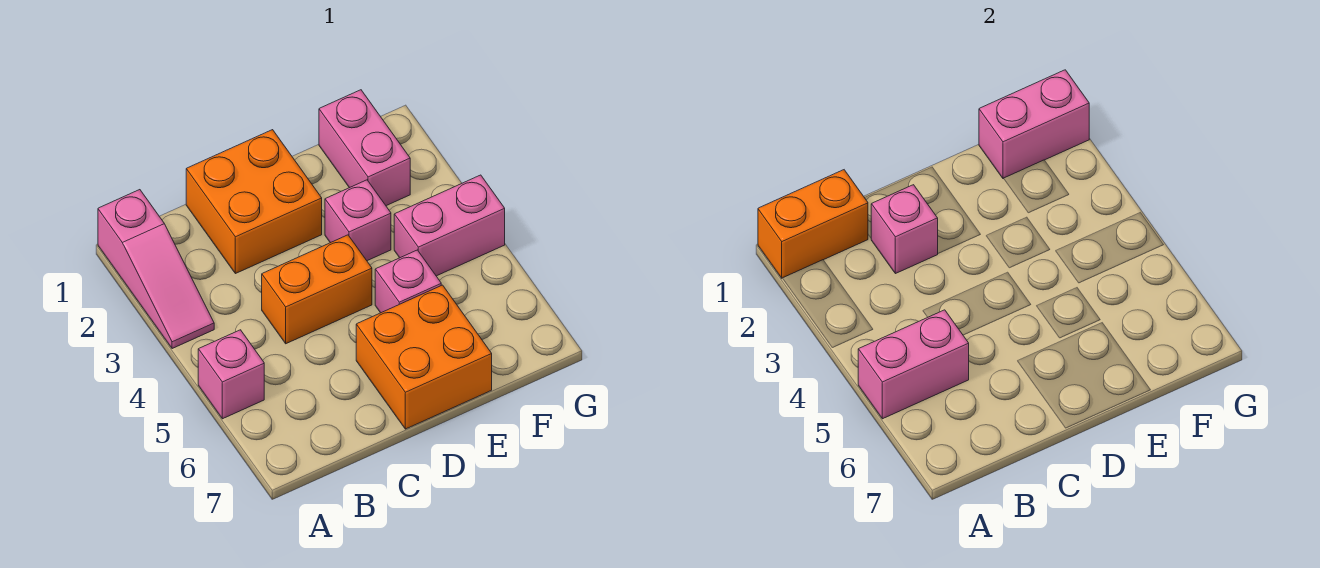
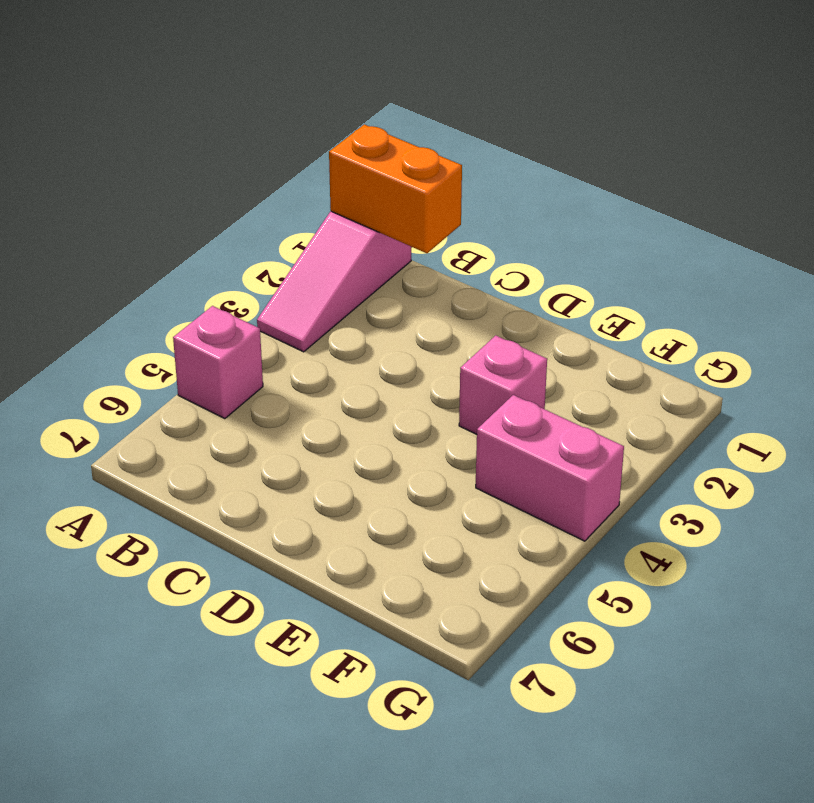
none -> orange 2x2 brick [186,130,322,274]
none -> orange 1x2 brick [262,235,372,344]
none -> orange 2x2 brick [356,285,492,429]

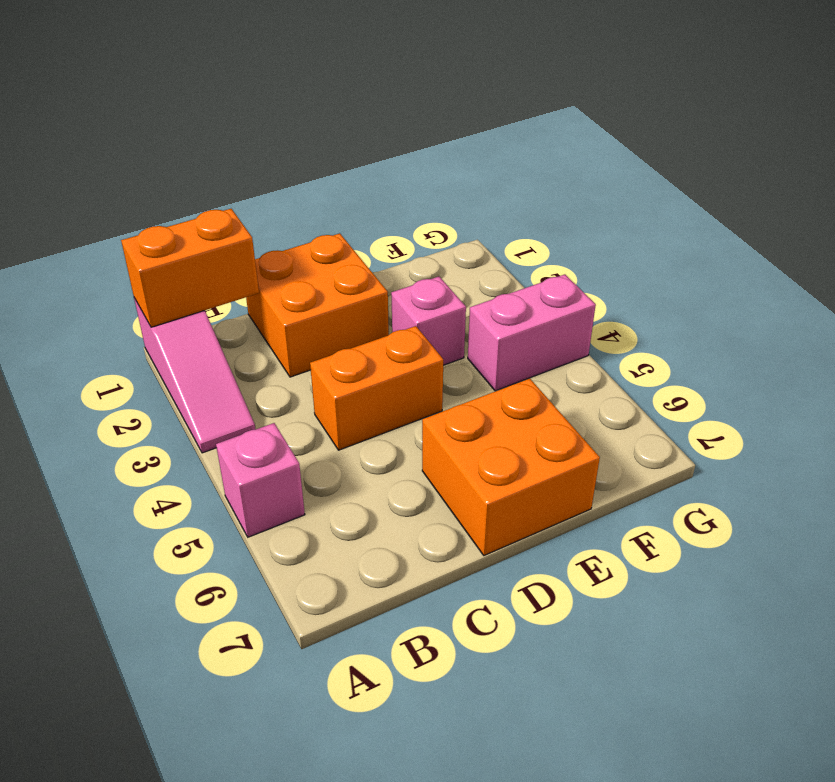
none -> pink 1x1 brick [375,250,441,313]
none -> pink 1x2 brick [319,90,410,206]
none -> pink 1x2 brick [858,310,969,419]

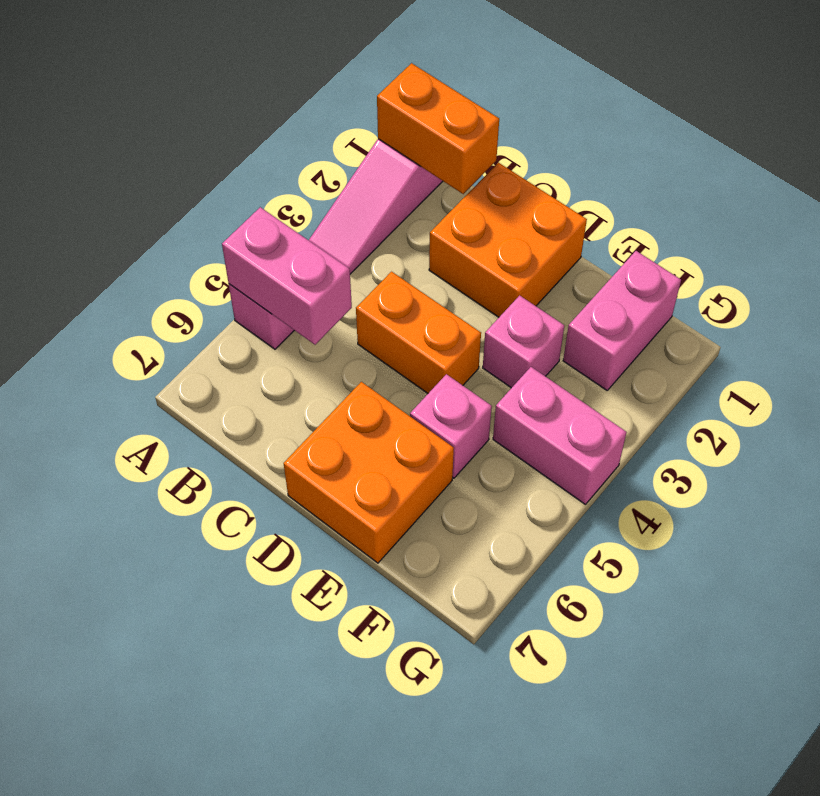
none -> pink 1x1 brick [871,185,938,274]
none -> pink 1x2 brick [979,70,1089,179]

